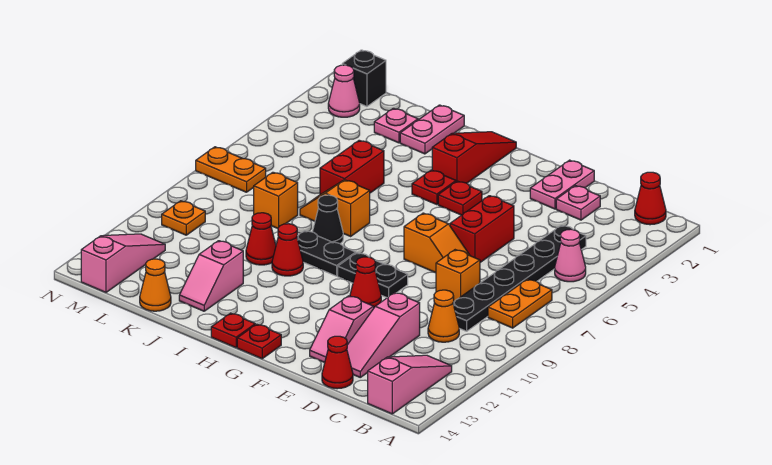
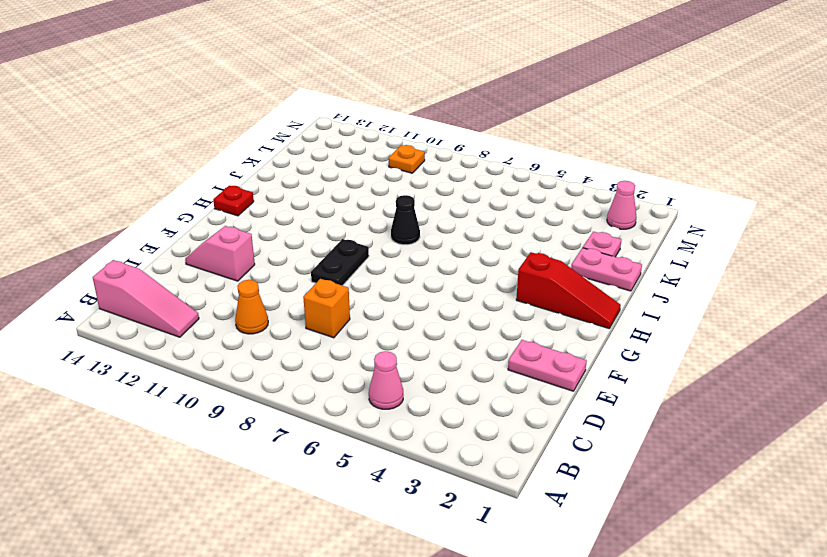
none -> red 1x1 cone [635,172,666,225]
none -> orange 1x2 plate [488,279,552,328]
none -> black 1x6 plate [453,225,586,331]
none -> pink 1x1 plate [556,186,600,220]

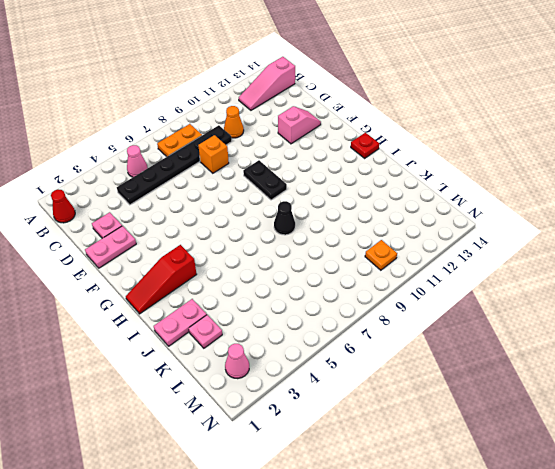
none -> pink 1x3 slope [347,293,420,377]
none -> red 1x1 cone [322,336,353,389]
none -> red 1x2 brick [450,196,514,262]
none -> orange 1x2 slope [404,213,470,273]

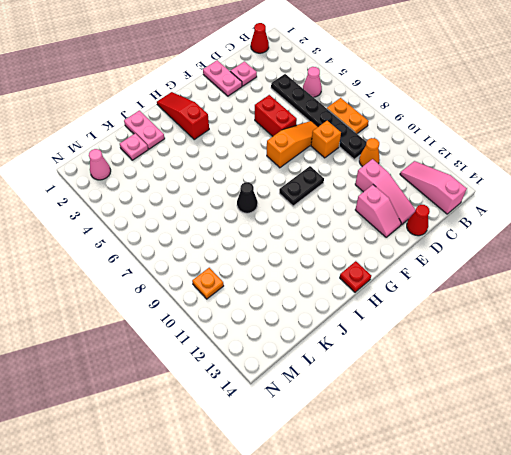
orange 1x3 slope [267,121,318,168] -> orange 1x2 slope [404,213,470,273]
none -> red 1x1 cone [350,257,381,307]
none -> red 1x1 plate [438,181,482,215]
none -> red 1x1 plate [237,324,281,359]
none -> red 1x1 plate [412,170,456,205]

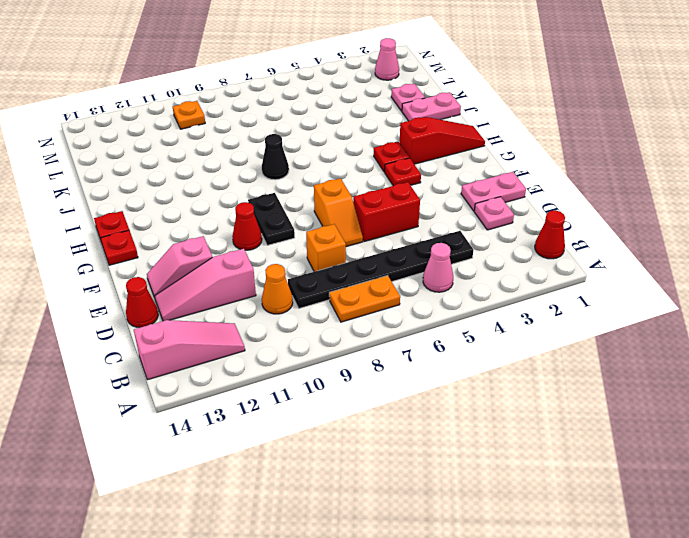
none -> black 1x2 plate [297,231,356,276]
none -> orange 1x2 slope [300,180,370,236]
none -> red 1x1 cone [272,224,303,276]
none -> red 1x2 brick [320,140,384,195]

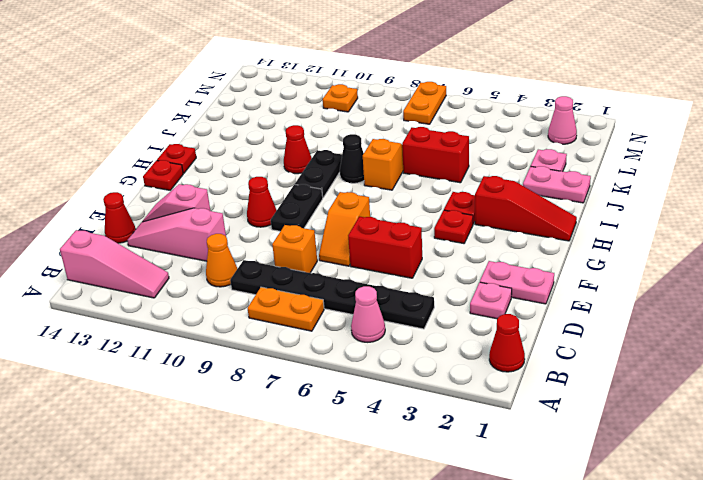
none -> red 1x1 cone [246,213,276,265]
none -> pink 1x2 slope [179,241,243,311]
none -> orange 1x1 brick [254,172,298,228]
none -> orange 1x1 cone [140,259,171,311]

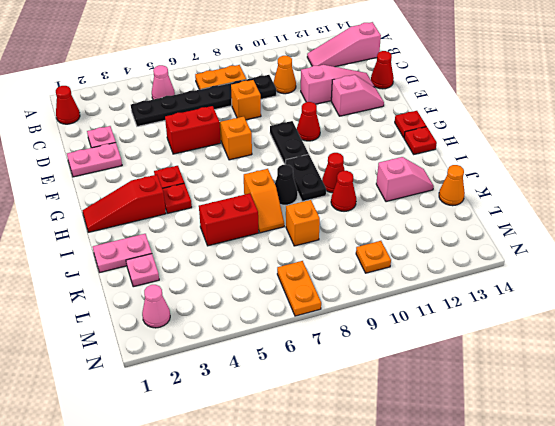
none -> black 1x1 brick [342,50,386,106]
none -> pink 1x3 slope [81,234,165,292]

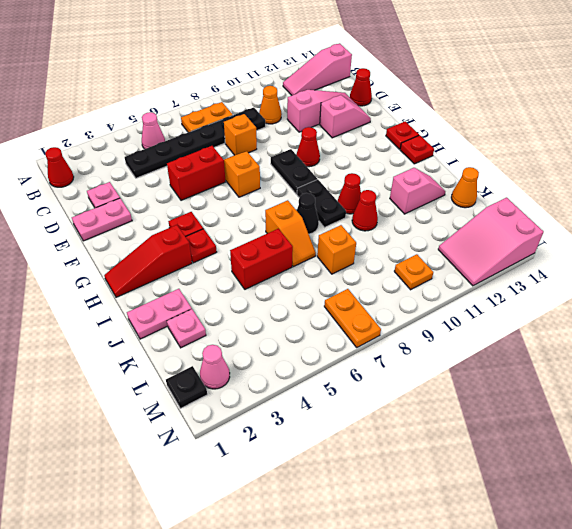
black 1x1 plate [166,366,207,408] -> black 1x1 brick [342,50,386,106]
pink 2x3 slope [438,198,544,286] -> pink 1x3 slope [81,234,165,292]

